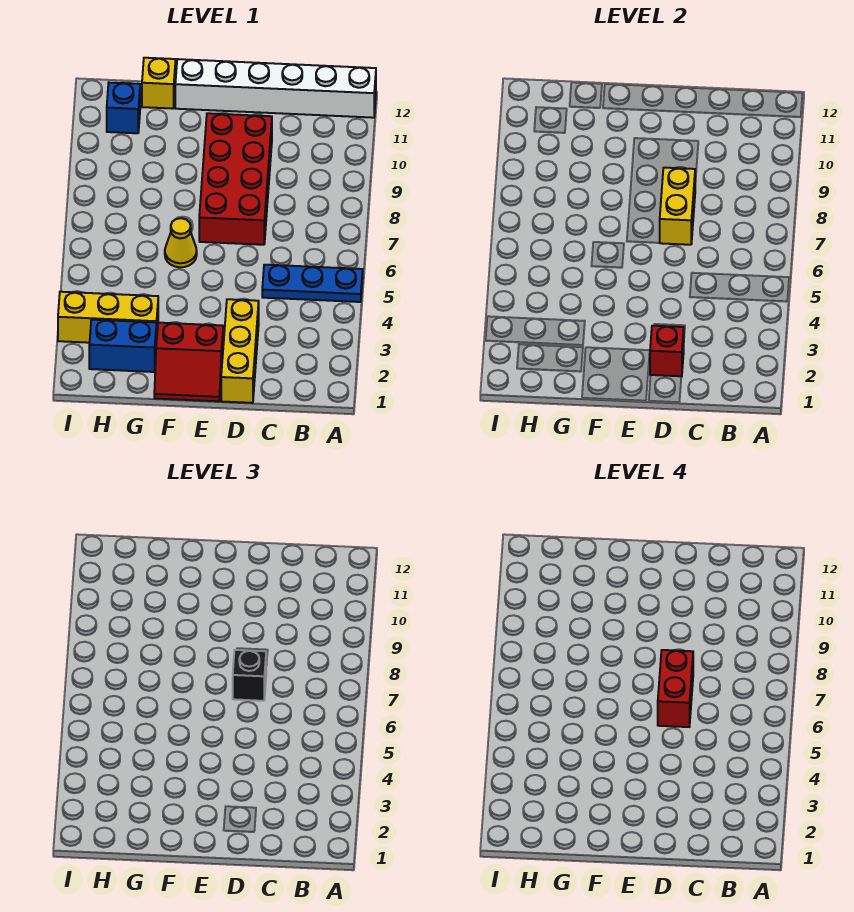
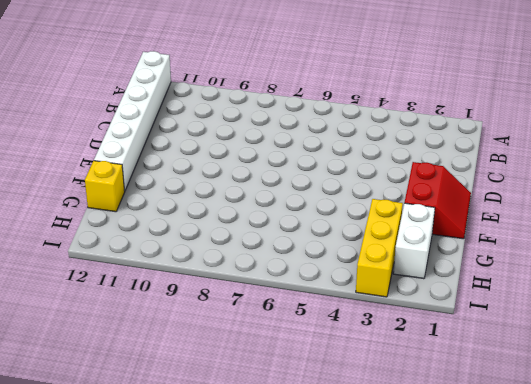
white 1x2 brick [393,203,435,279] -> blue 1x2 brick [89,320,156,372]
none -> blue 1x3 plate [262,265,363,302]
none -> yellow 1x3 brick [221,299,259,403]
none -> red 2x4 brick [199,113,272,245]

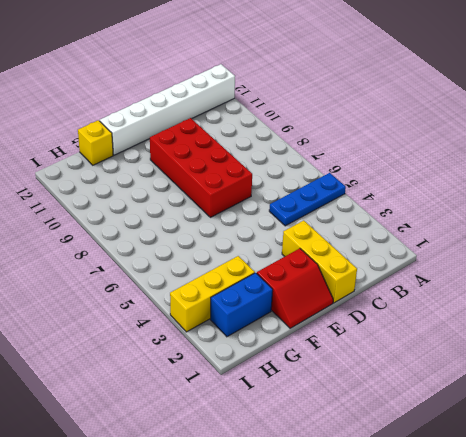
none -> yellow 1x1 cone [165,218,197,267]
none -> blue 1x1 brick [107,83,140,133]
none -> red 1x1 brick [650,326,684,377]

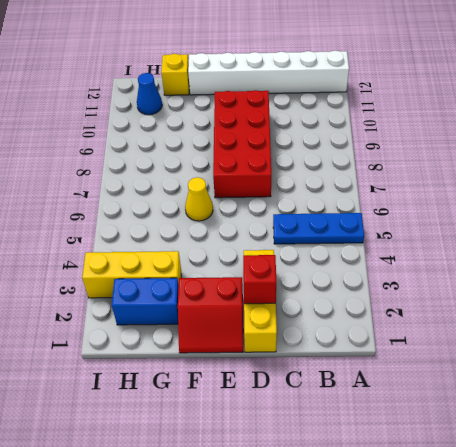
blue 1x1 cone [137,73,162,115] -> blue 1x1 brick [107,83,140,133]
none -> yellow 1x2 brick [660,168,695,245]
none -> black 1x1 brick [233,650,266,701]
none -> red 1x2 brick [658,650,693,727]

